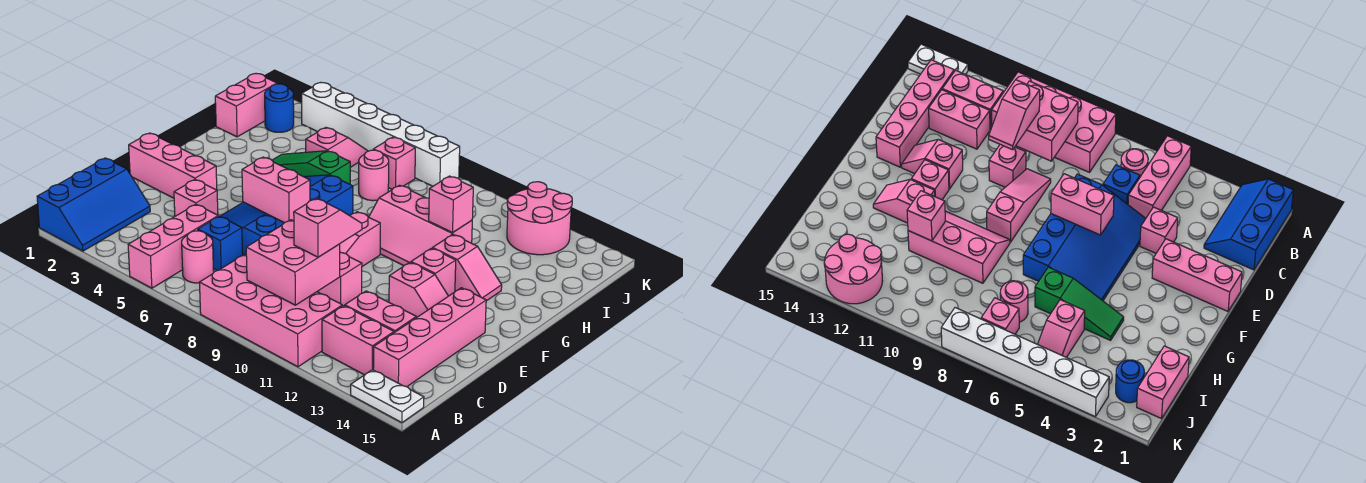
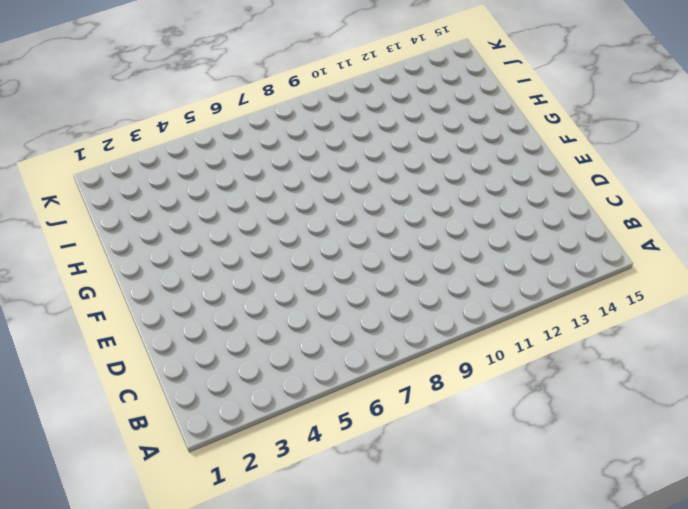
none -> blue 2x3 slope [37,158,150,251]
none -> pink 1x3 brick [128,204,218,288]
none -> pink 2x4 brick [199,254,342,367]
none -> white 1x2 plate [351,370,424,423]

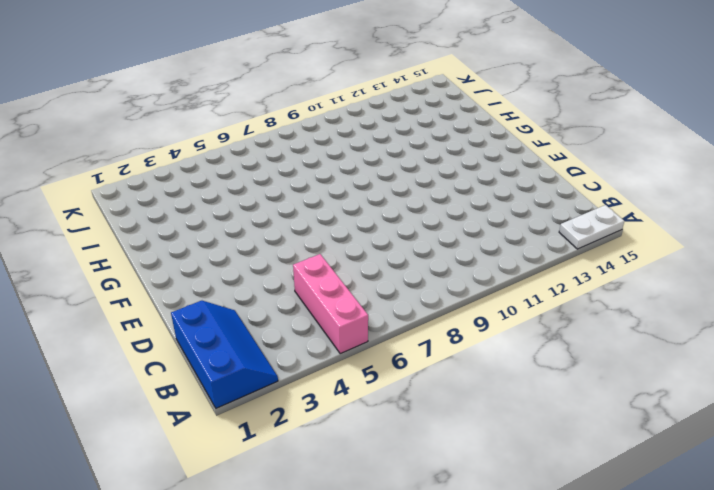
none -> pink 2x4 brick [199,254,342,367]
none -> pink 1x1 round brick [182,231,214,283]
none -> pink 1x2 brick [322,306,394,375]
none -> pink 1x4 brick [373,288,486,387]

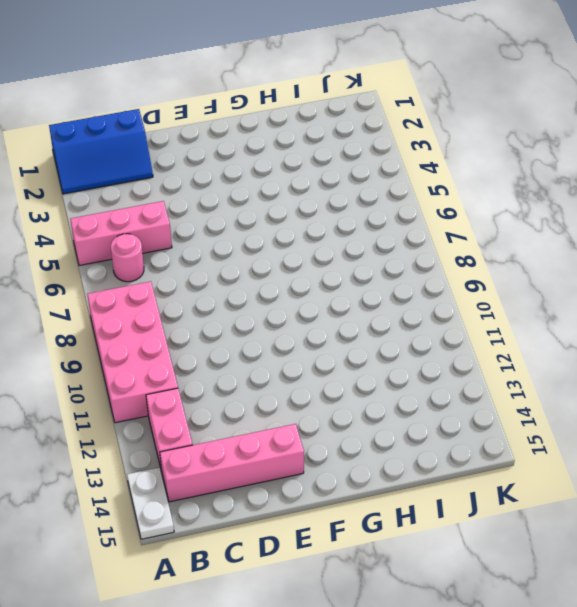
none -> blue 1x1 brick [198,216,243,271]
none -> pink 1x2 brick [345,291,416,333]
none -> pink 1x1 brick [174,180,218,216]
none -> blue 3x4 slope [220,175,353,255]

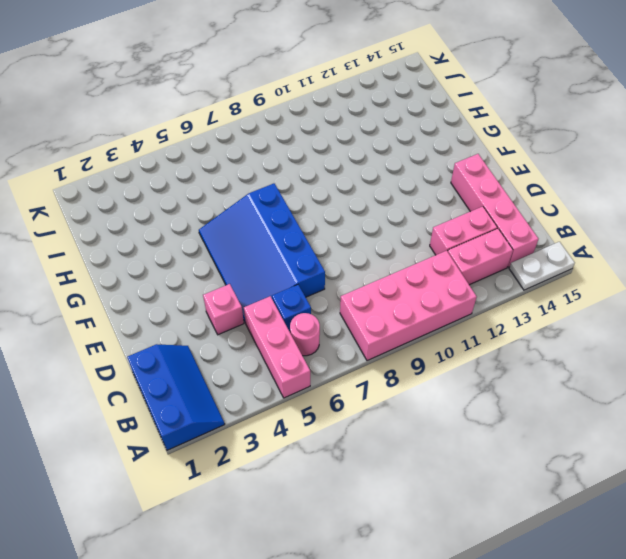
none -> pink 1x3 slope [340,212,380,266]
none -> pink 1x1 brick [317,253,362,306]
none -> pink 1x3 brick [129,133,217,198]
none -> pink 1x2 slope [389,262,448,318]

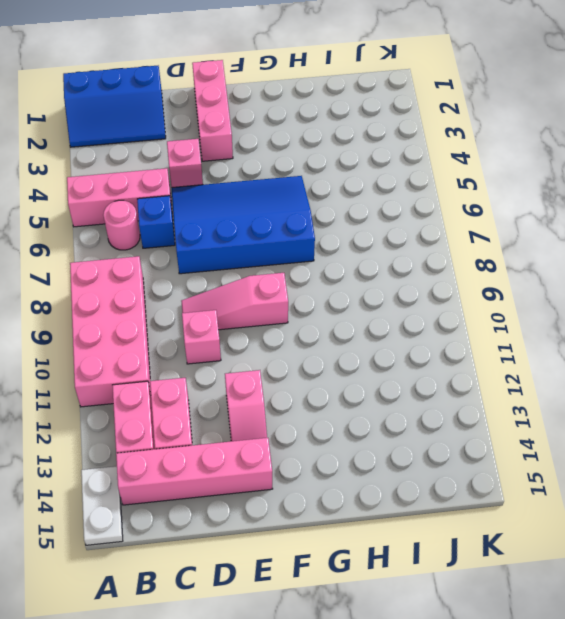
none -> pink 1x1 brick [411,248,456,296]
none -> pink 2x3 slope [369,185,472,266]
none -> pink 1x2 slope [433,234,502,301]
none -> green 1x3 slope [272,151,350,184]

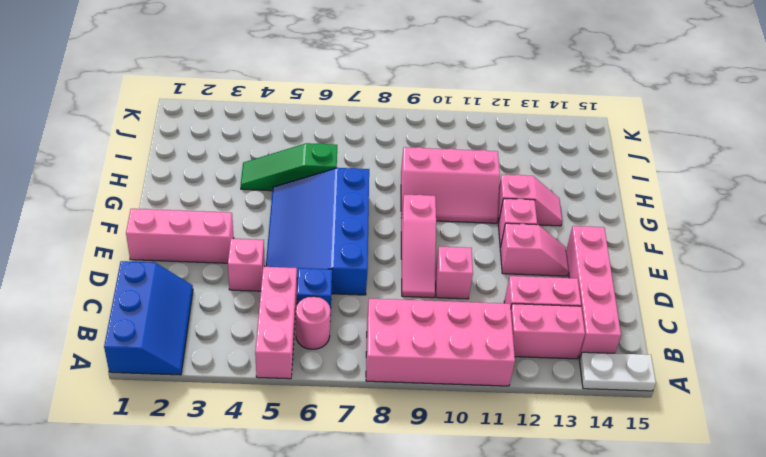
none -> pink 1x2 brick [215,74,277,137]
none -> pink 1x2 slope [306,127,368,167]
none -> pink 1x1 round brick [359,150,389,201]
none -> blue 1x1 round brick [265,84,294,132]

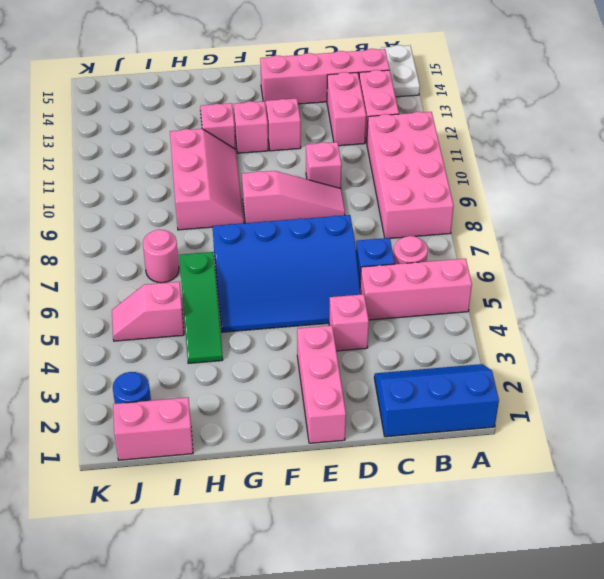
none -> pink 1x1 brick [373,137,415,189]
none -> pink 2x2 round brick [507,182,572,255]
none -> white 1x6 brick [302,83,460,186]
none -> pink 2x2 brick [246,220,340,305]

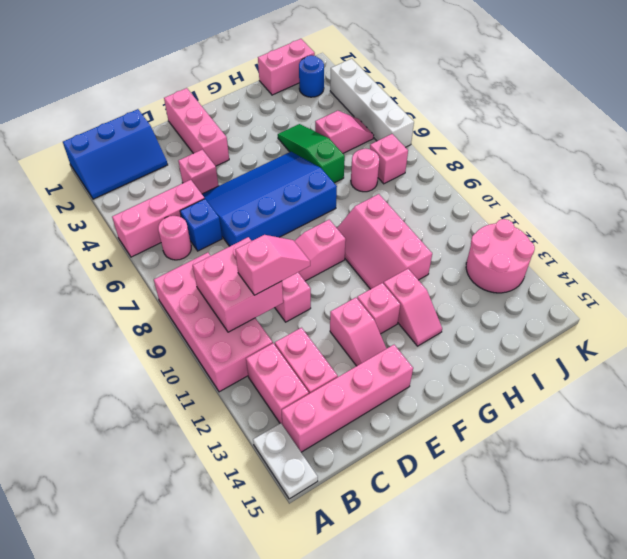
white 1x4 brick [330,59,414,147] -> white 1x6 brick [302,83,460,186]
none -> pink 1x2 brick [242,157,310,223]
none -> pink 1x1 brick [429,176,473,233]

